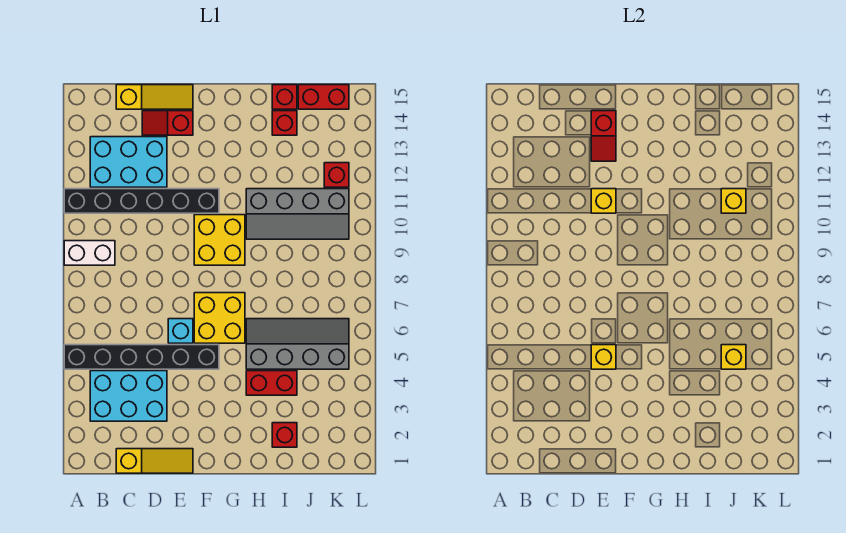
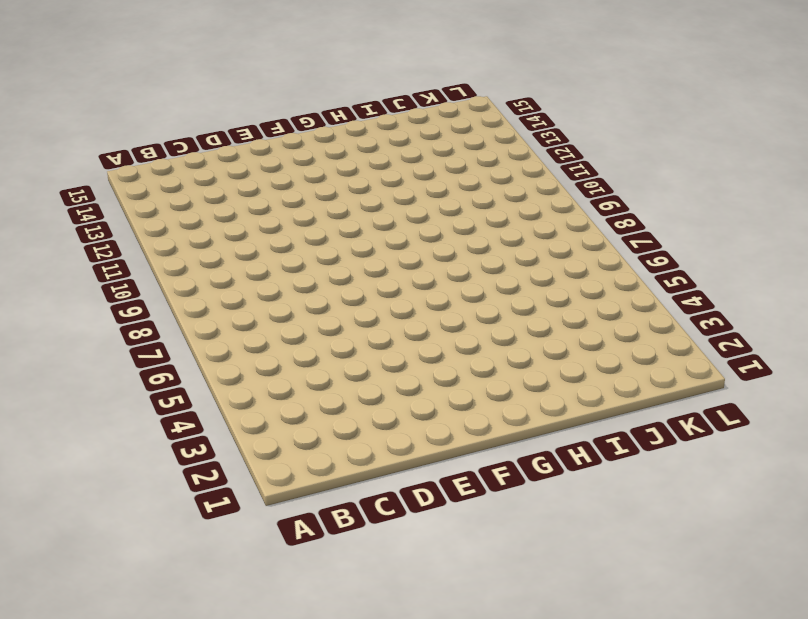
none -> black 1x6 brick [64,345,219,369]
none -> white 1x2 brick [64,241,115,265]
none -> black 1x6 brick [64,189,219,213]

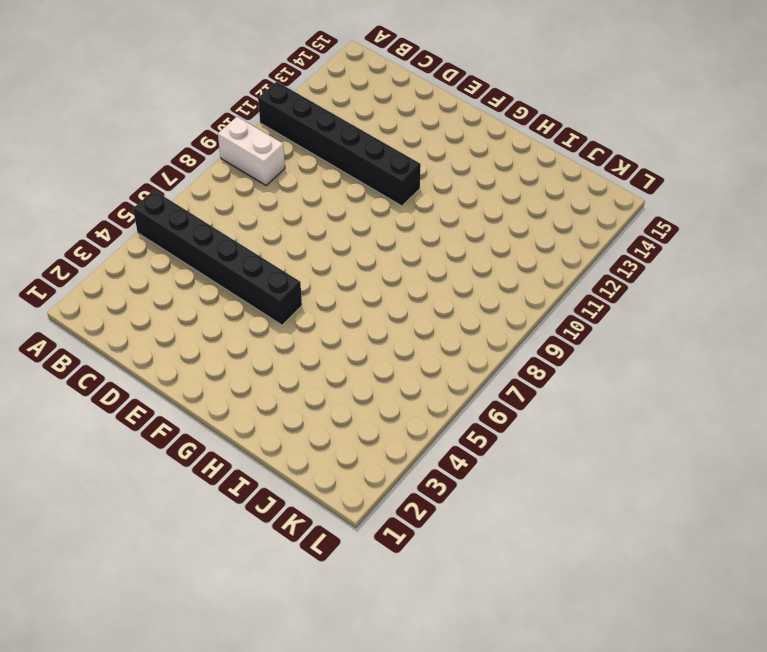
none -> cyan 2x3 brick [90,371,167,421]
none -> cyan 2x3 brick [90,137,167,187]
none -> yellow 1x3 slope [116,449,193,473]

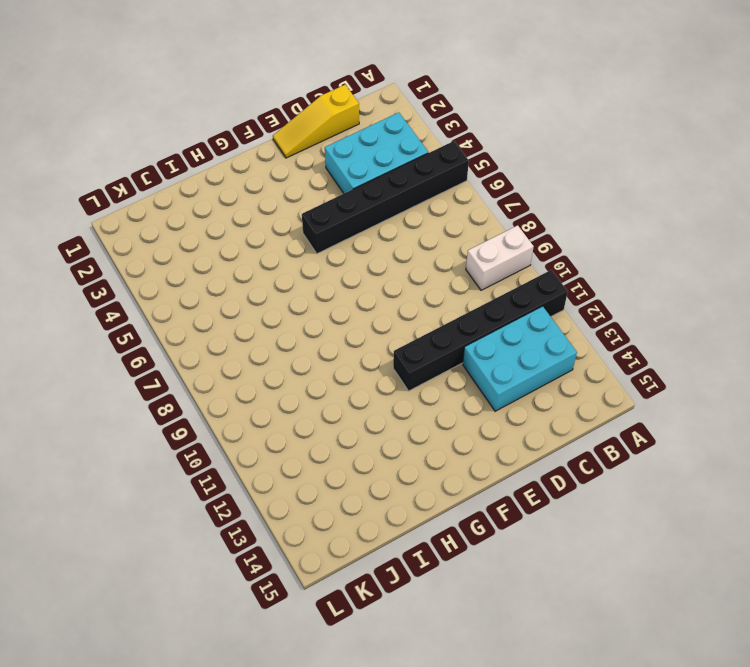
none -> yellow 1x3 slope [116,85,193,109]
none -> red 1x2 slope [142,111,193,135]
none -> cyan 1x1 brick [168,319,193,343]

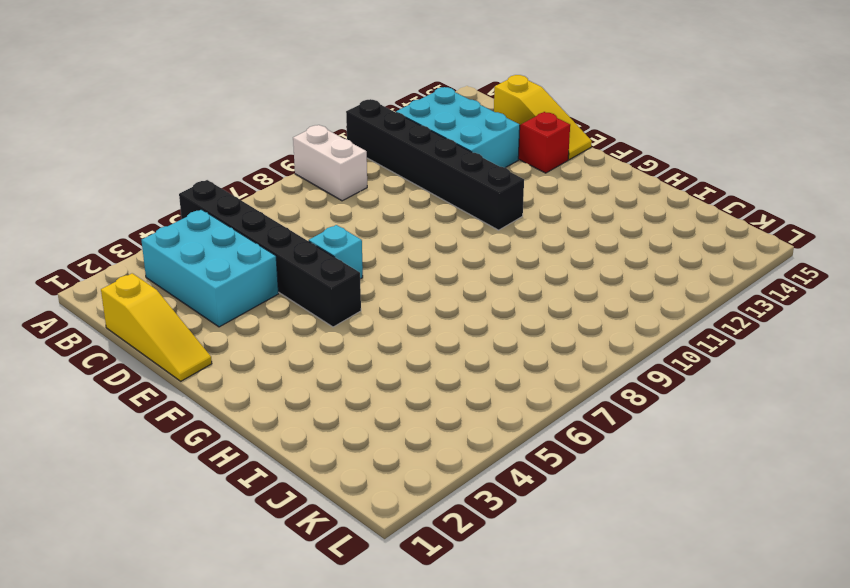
none -> yellow 2x2 brick [194,293,245,343]
none -> yellow 2x2 brick [194,215,245,265]
none -> red 1x2 brick [246,371,297,395]

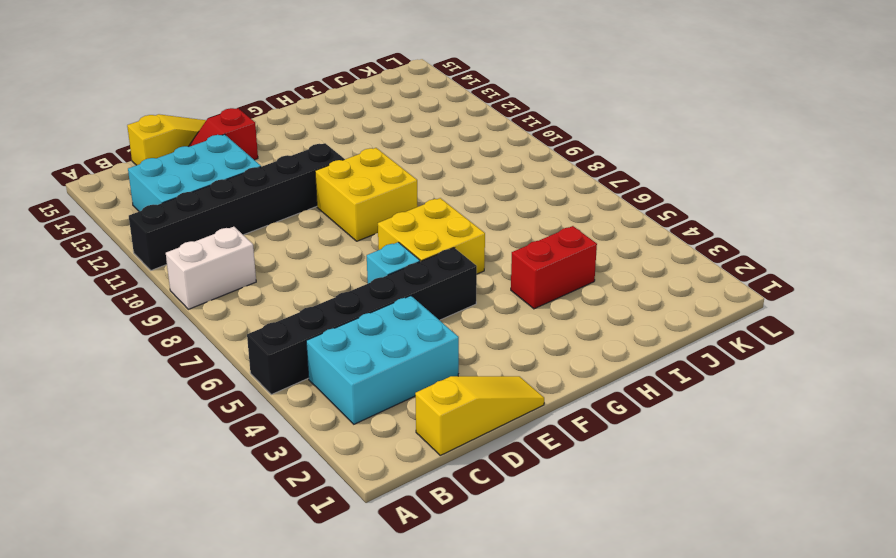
none -> grey 2x4 slope [246,319,349,369]
none -> grey 2x4 slope [246,189,349,239]
none -> red 1x1 brick [272,423,297,447]

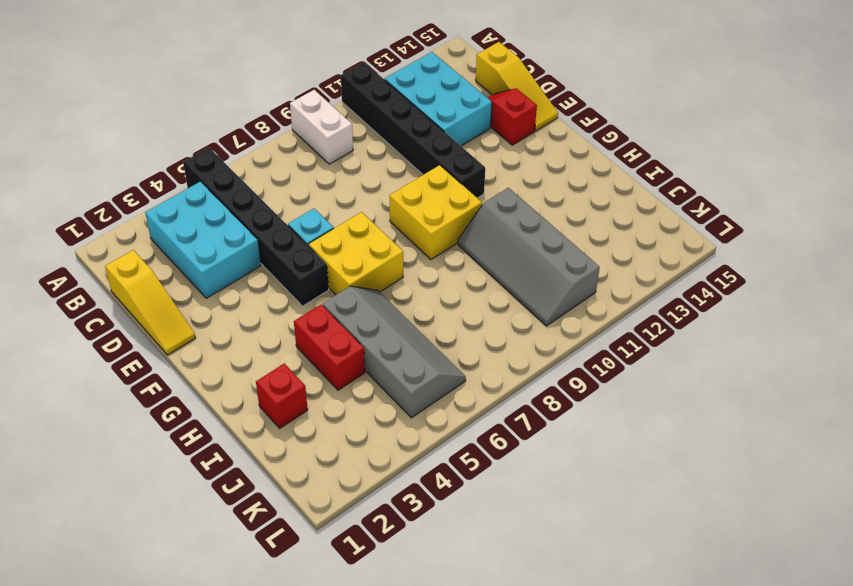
none -> red 1x1 brick [272,111,297,135]
none -> red 1x1 brick [272,85,297,109]
none -> red 1x2 brick [298,85,349,109]

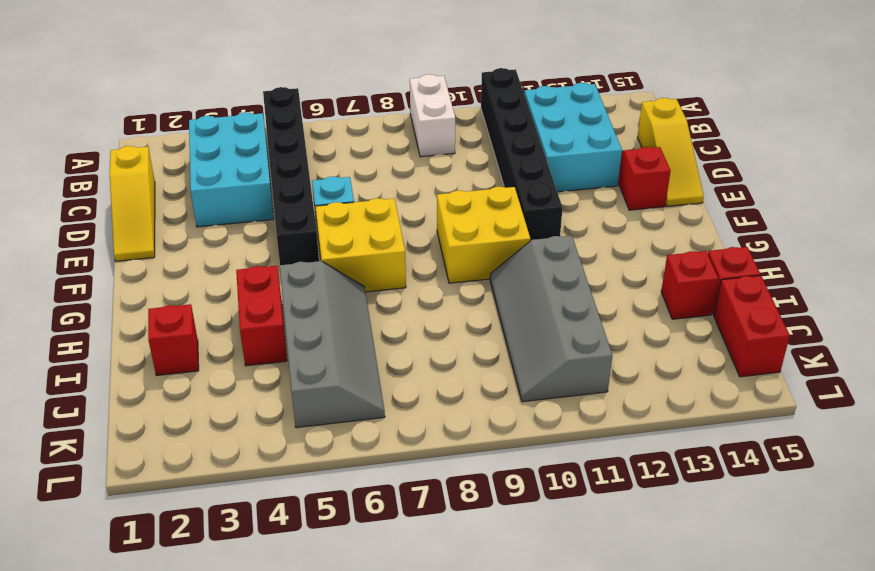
none -> red 1x1 brick [324,163,349,187]
none -> yellow 1x1 brick [591,345,616,369]
none -> yellow 1x1 brick [591,189,616,213]

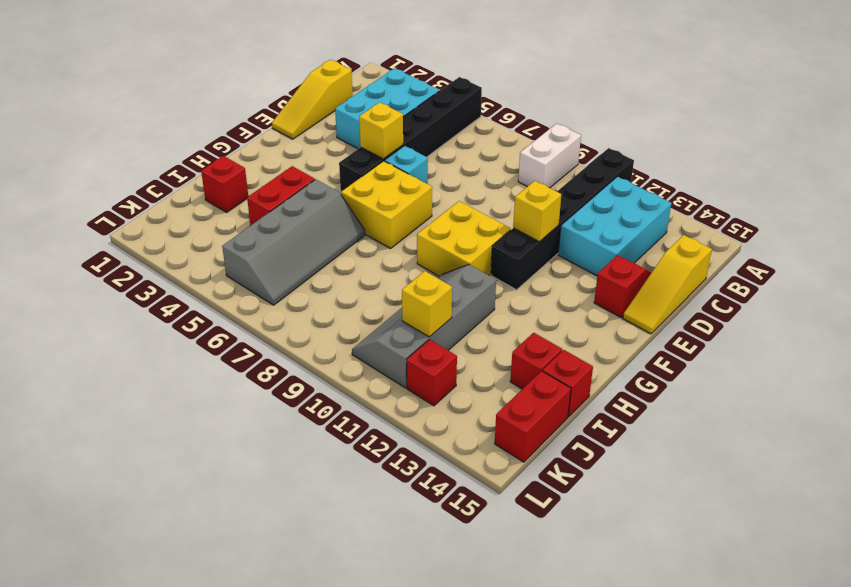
none -> red 1x2 slope [591,111,616,161]
none -> yellow 1x1 brick [721,345,746,369]

